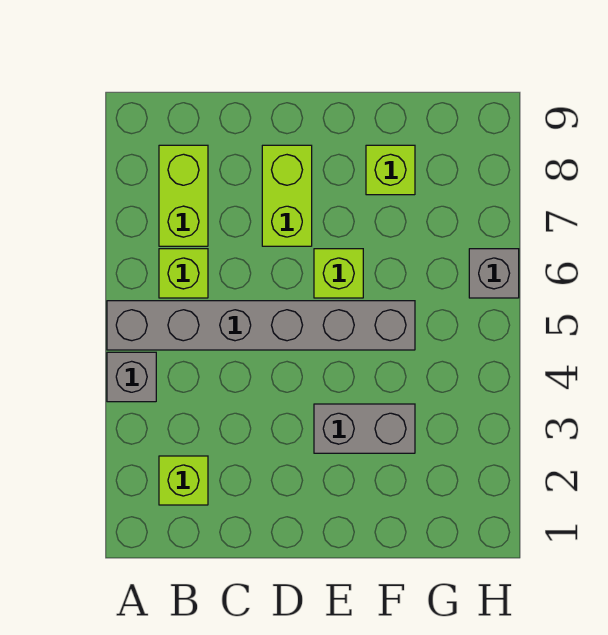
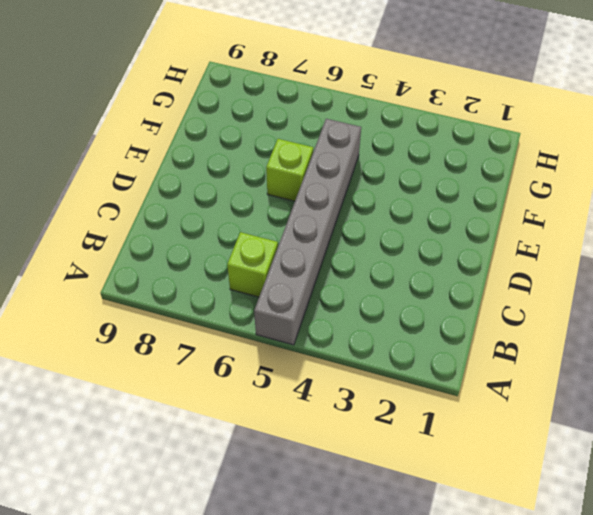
none -> grey 1x1 brick [107,352,156,402]
none -> lime 1x1 brick [159,456,208,505]

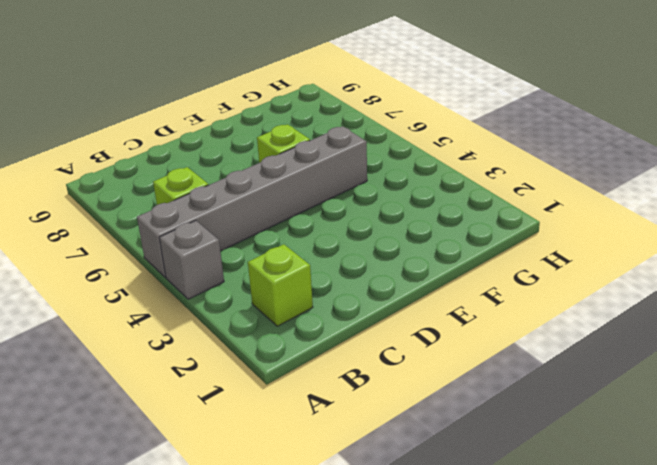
none -> lime 1x2 brick [159,145,208,246]
none -> lime 1x2 brick [262,145,312,246]

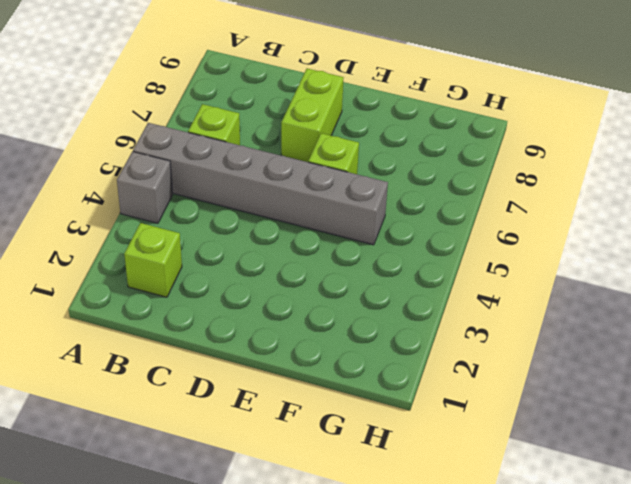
none -> lime 1x2 brick [159,145,208,246]
none -> grey 1x2 brick [314,404,415,453]

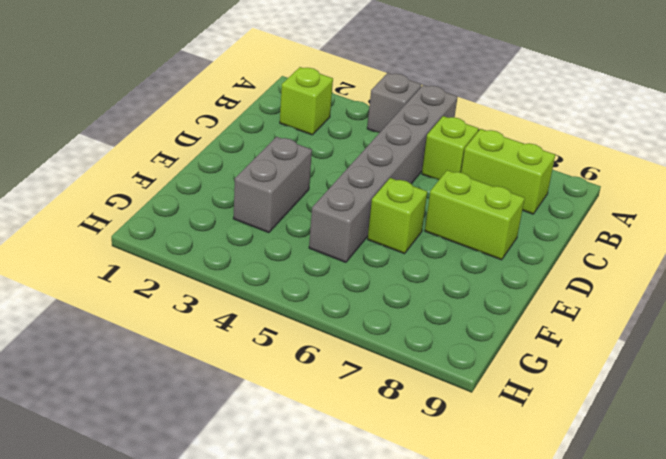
none -> lime 1x1 brick [366,145,415,195]
none -> grey 1x1 brick [469,249,519,298]

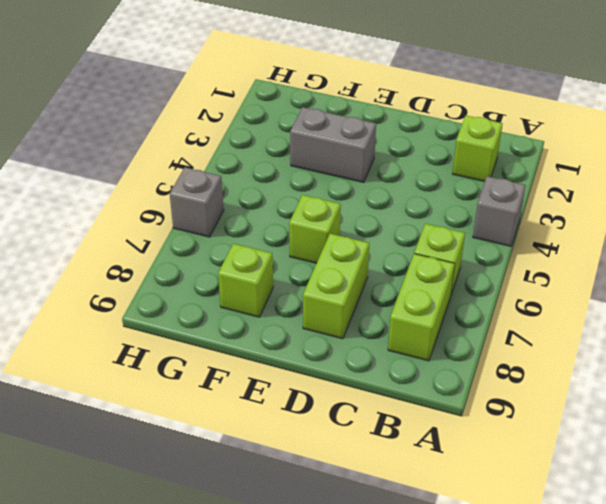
none -> grey 1x6 brick [107,301,415,350]

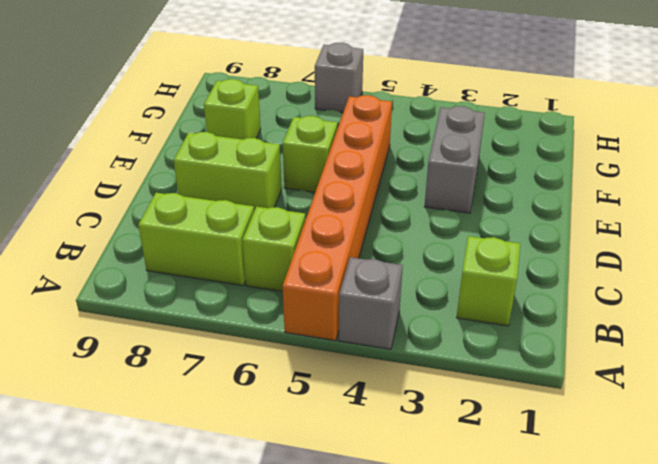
orange 1x6 brick [283,95,392,341] -> grey 1x6 brick [107,301,415,350]

